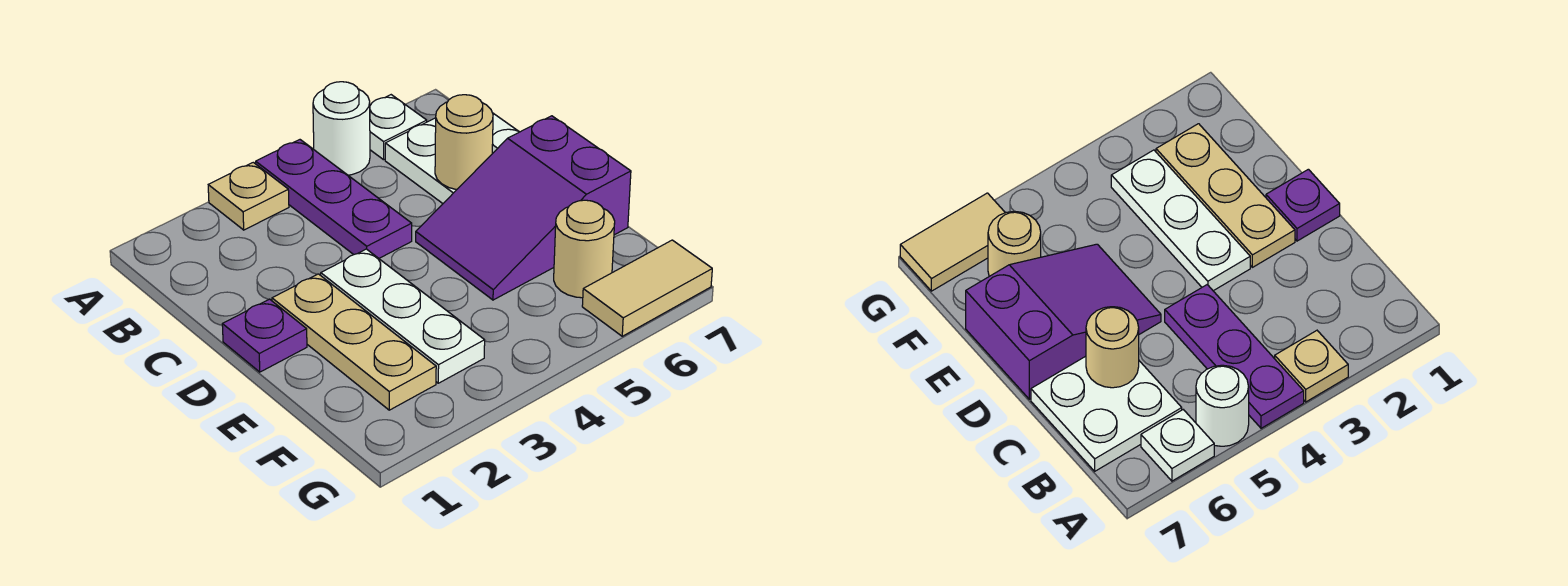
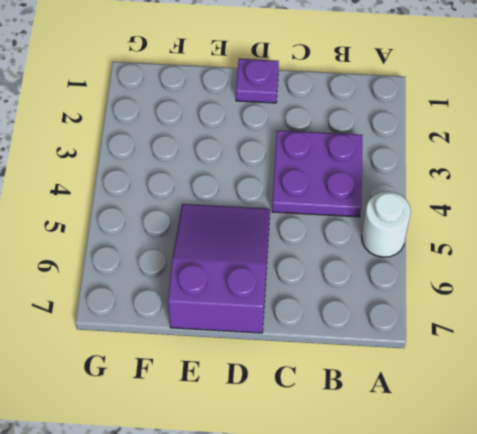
purple 2x2 plate [272,130,362,217] -> purple 1x3 plate [256,140,412,258]
none -> tan 1x1 plate [208,162,289,230]
none -> white 1x1 plate [370,95,427,160]
none -> white 2x2 plate [385,113,519,203]

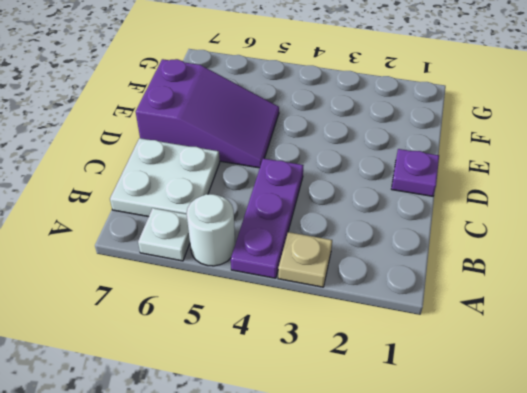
none -> tan 1x3 plate [272,274,436,410]
none -> white 1x3 plate [321,249,485,383]
none -> tan 1x1 round brick [554,200,615,298]

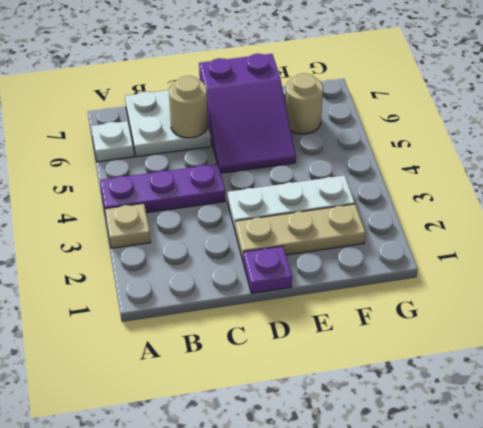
none -> white 1x1 round brick [313,82,370,175]
none -> tan 1x2 tile [582,240,712,336]

